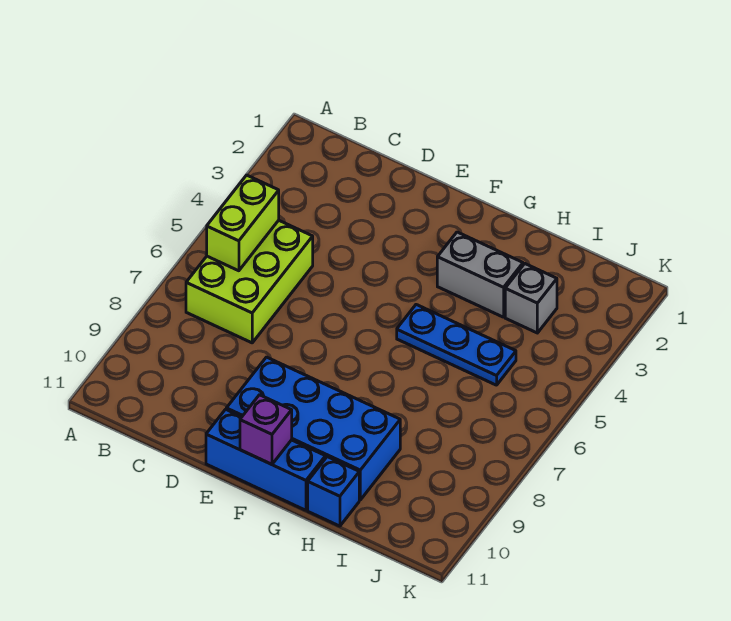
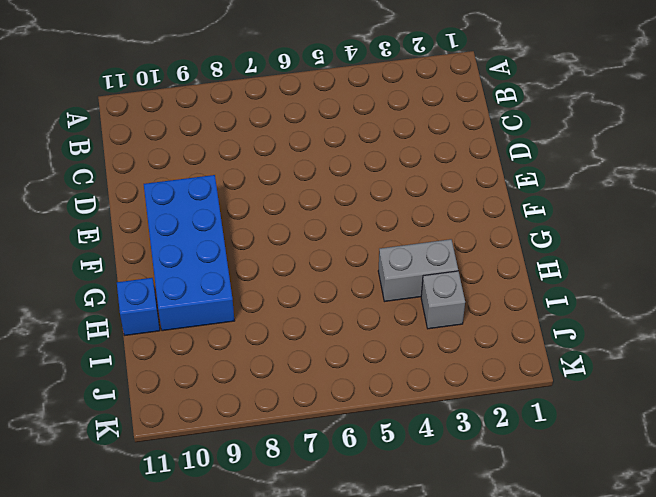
grey 1x2 brick [378,239,458,302] -> grey 1x2 brick turned to [437,232,523,317]
none -> lime 2x3 brick [186,220,313,343]
none -> blue 1x3 brick [206,409,326,510]

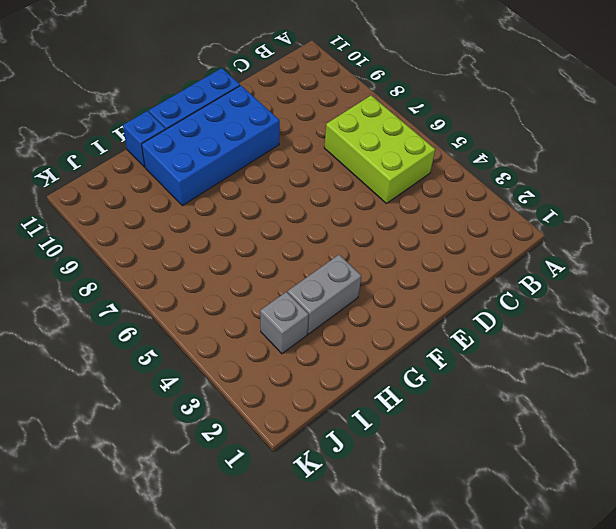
none -> blue 1x3 plate [397,305,516,385]
none -> lime 1x2 brick [207,175,279,271]

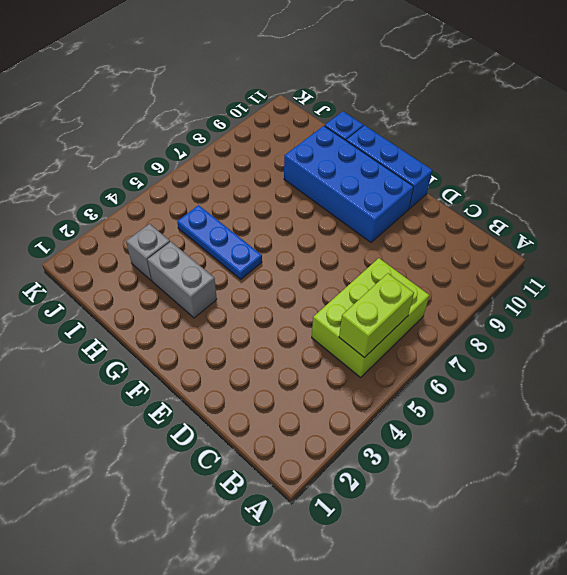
none -> purple 1x1 brick [240,395,292,464]

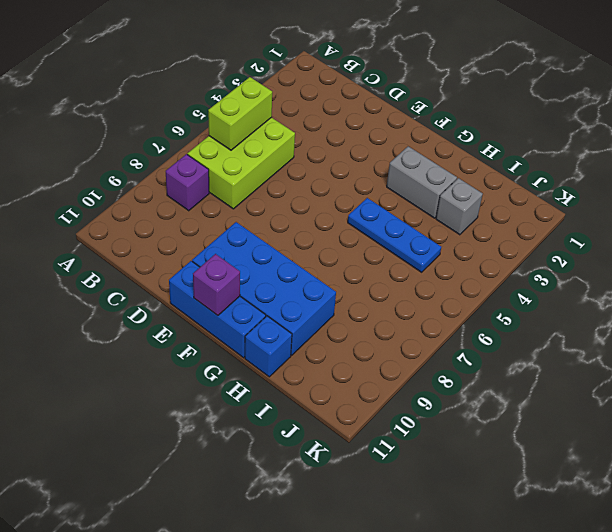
purple 1x1 brick [166,154,209,211] -> none

